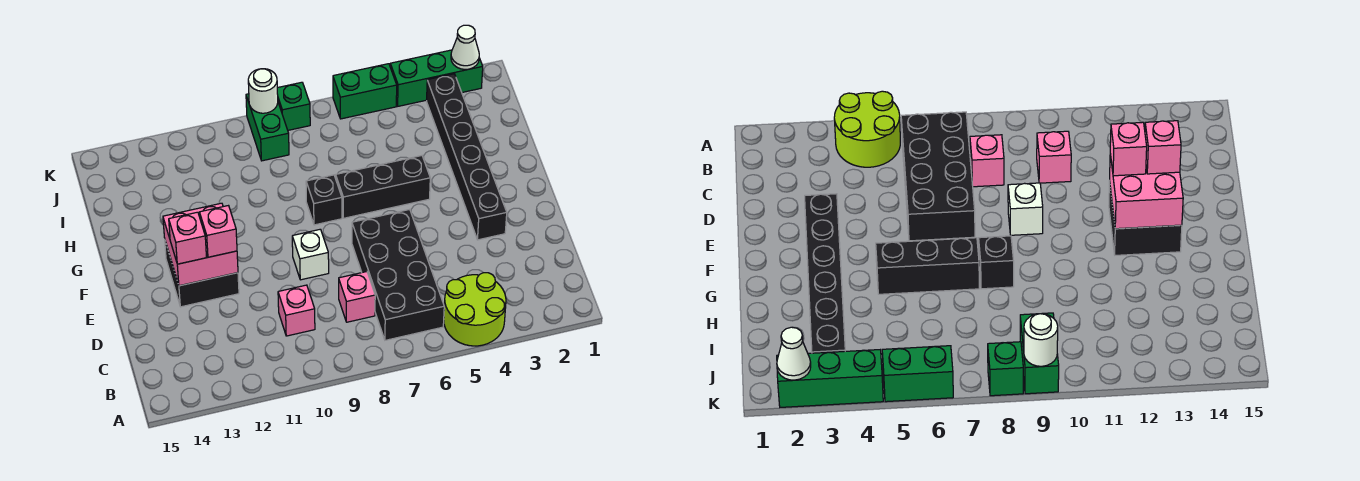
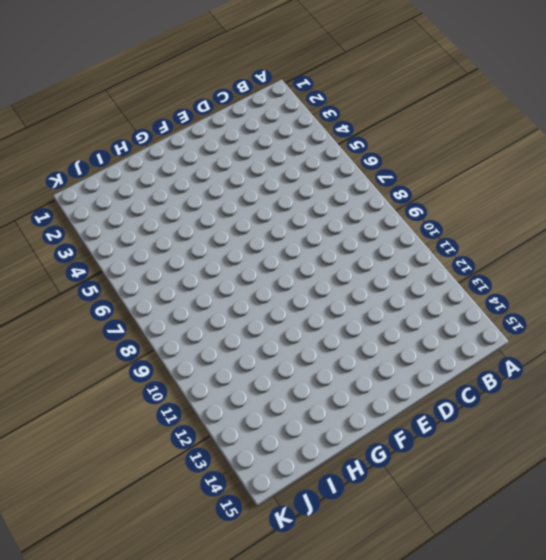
none -> lime 2x2 round brick [444,273,506,346]
none -> black 2x4 brick [352,209,444,340]
none -> pink 1x1 brick [339,272,375,322]

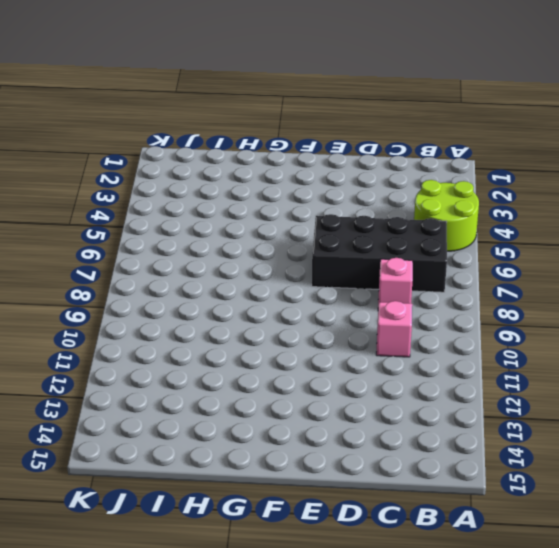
none -> black 1x6 brick [427,74,507,240]
none -> white 1x1 brick [292,229,329,280]
none -> black 2x2 brick [165,241,239,307]

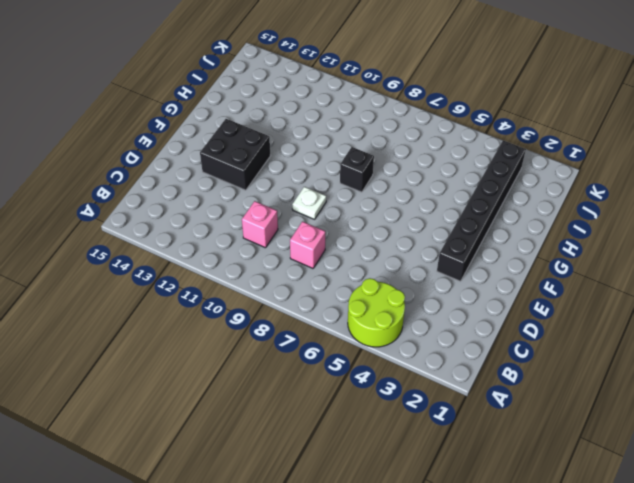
white 1x1 plate [292,187,326,219] -> white 1x1 brick [292,229,329,280]
none -> black 2x4 brick [352,209,444,340]
none -> black 1x3 brick [336,156,430,218]
none -> green 1x2 brick [246,94,289,161]

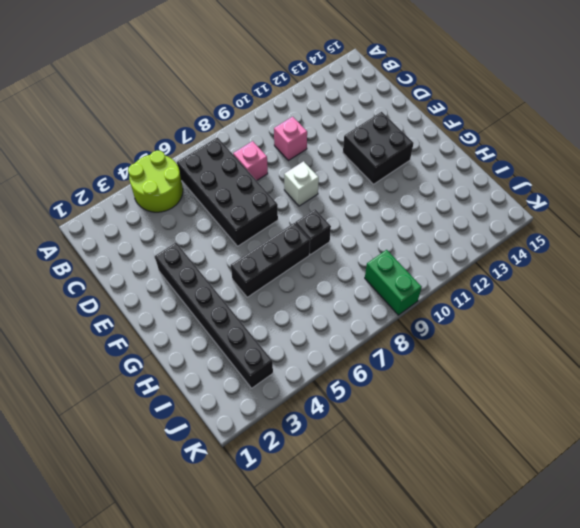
none -> green 1x3 brick [390,50,483,106]
none -> green 1x2 brick [333,64,397,119]
none -> green 1x1 brick [277,82,310,130]

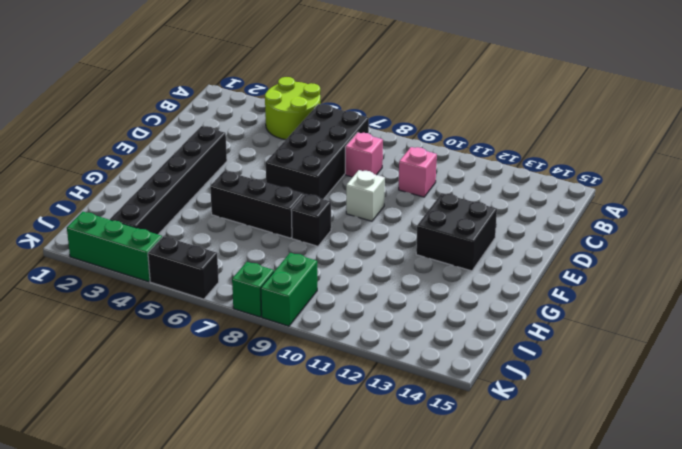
black 1x2 brick [148,236,219,299] -> green 1x2 brick [333,64,397,119]
none -> pink 2x2 brick [163,203,238,286]
none -> white 1x1 cone [451,25,479,69]
none -> white 1x1 round brick [248,69,278,113]

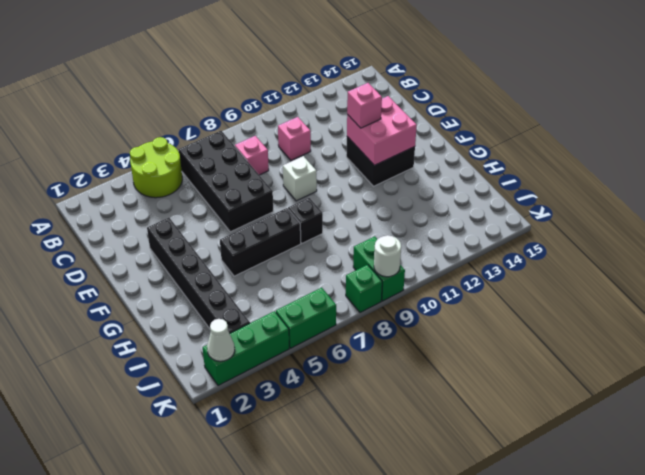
none -> pink 1x1 brick [169,212,207,264]

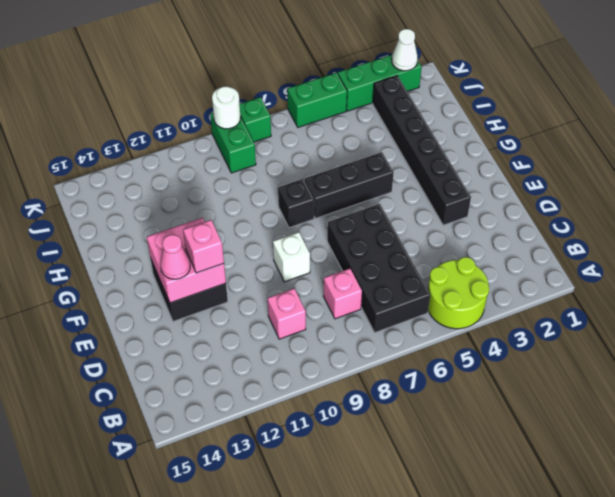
pink 1x1 cone [160,235,190,279] -> pink 1x1 brick [169,212,207,264]

